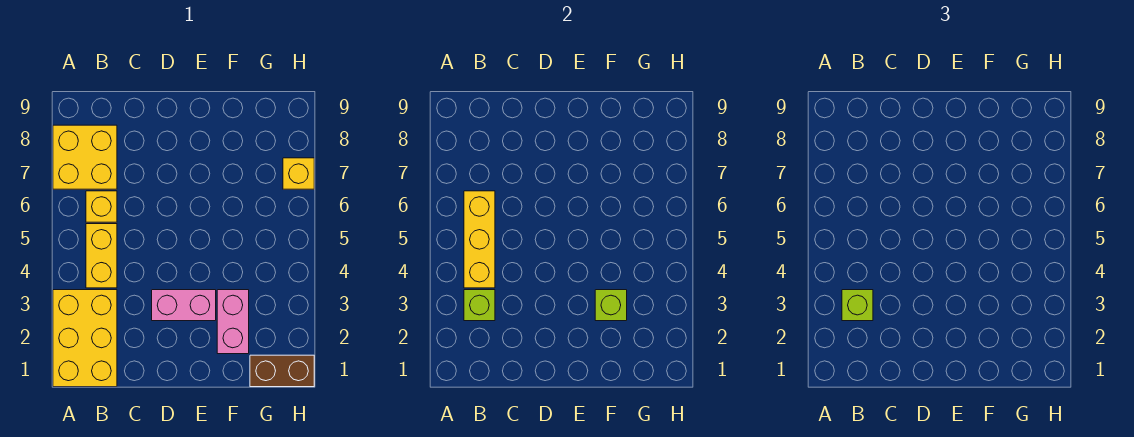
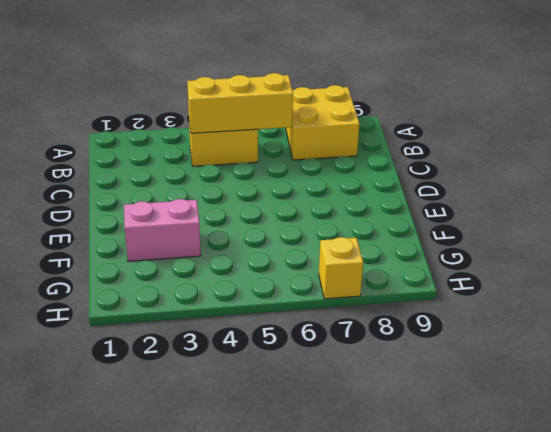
none -> yellow 2x3 brick [53,290,117,387]
none -> yellow 1x1 brick [86,191,117,222]
none -> pink 1x2 brick [152,290,216,321]

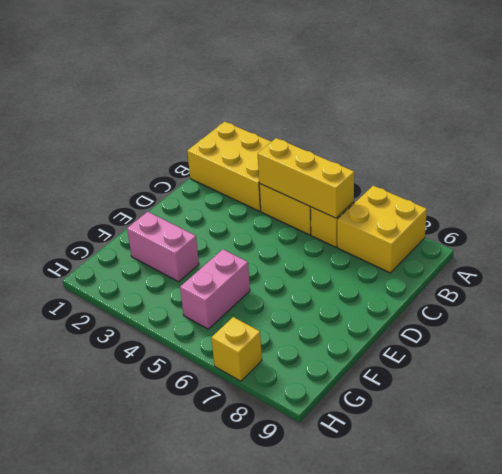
pink 1x2 brick [180,249,250,329] -> pink 1x2 brick moved to [152,290,216,321]
none -> brown 1x2 brick [250,355,314,387]
none -> lime 1x1 brick [464,290,495,321]
none -> lime 1x1 brick [595,290,627,321]

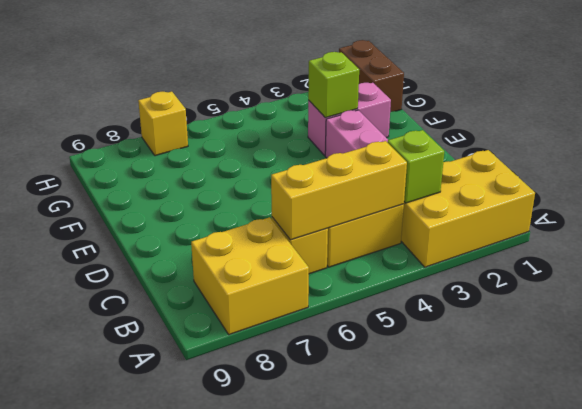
none -> lime 1x1 brick [842,290,873,321]

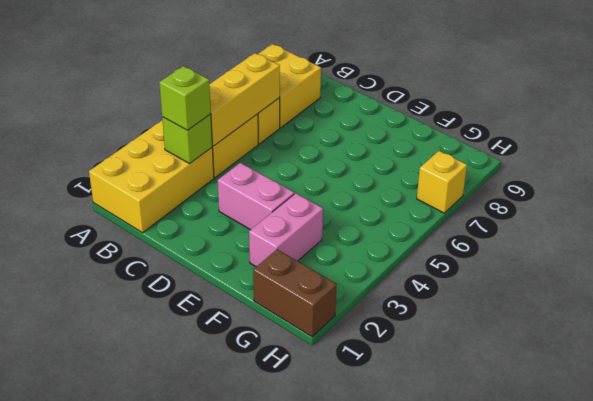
none -> lime 1x1 brick [595,290,627,321]

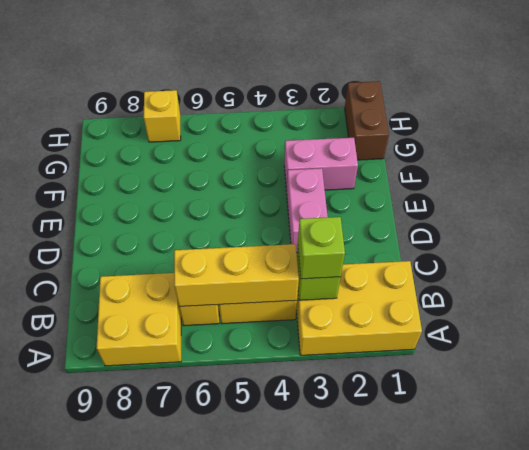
none -> lime 1x1 brick [595,290,627,321]

